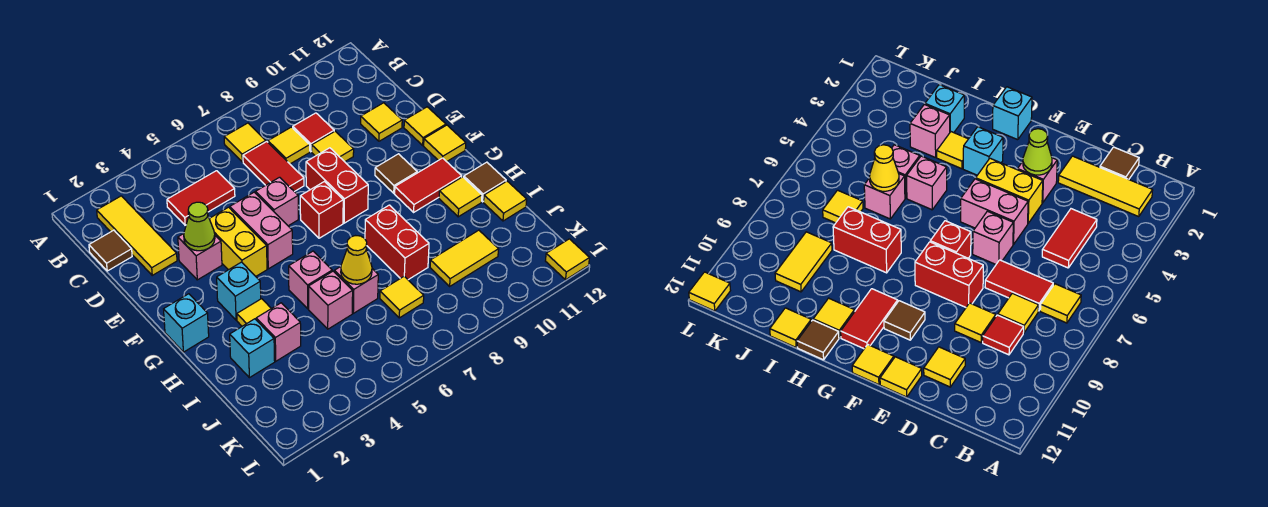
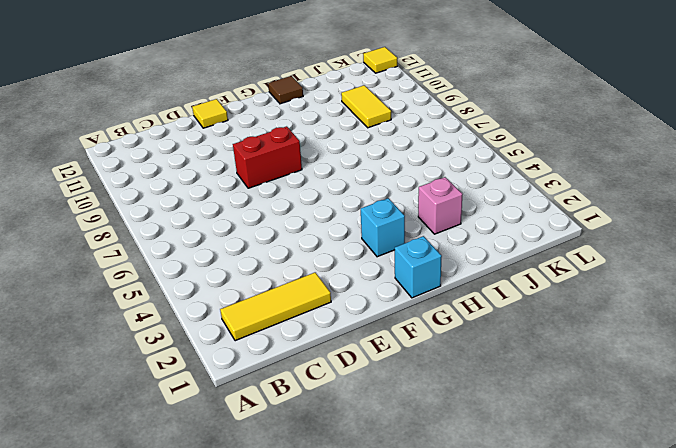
none -> yellow 1x1 tile [224,123,266,162]
none -> brown 1x1 tile [89,230,132,271]
none -> red 1x2 tile [167,171,235,225]
none -> red 1x2 tile [243,142,304,192]

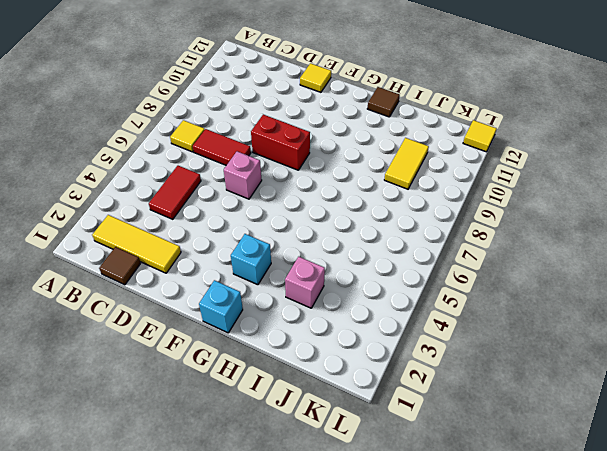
none -> yellow 1x1 tile [268,127,310,164]
none -> red 1x1 tile [293,113,334,152]
none -> yellow 1x1 tile [312,131,354,162]
none -> yellow 1x1 tile [361,103,402,141]

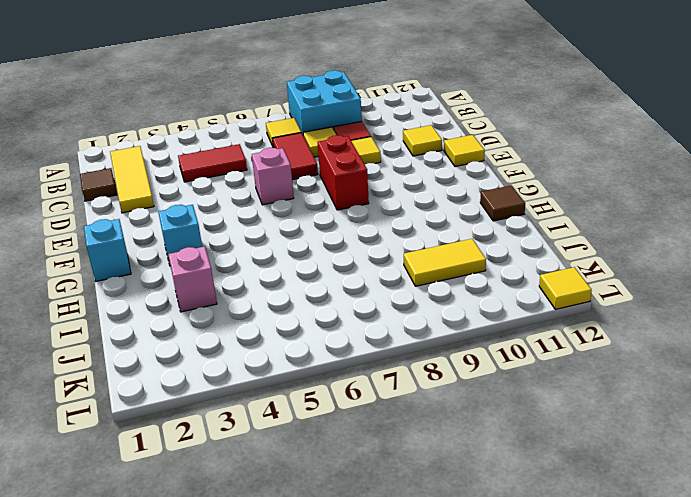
cyan 2x2 brick [287,70,362,134] -> none
none -> pink 1x1 brick [178,234,222,280]
none -> yellow 1x2 brick [209,207,267,276]
none -> pink 1x2 brick [230,192,293,269]
none -> red 1x1 brick [300,182,343,238]

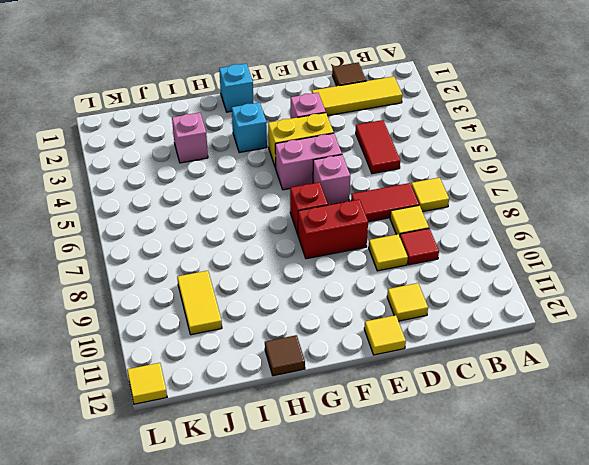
none -> brown 1x1 tile [375,154,417,193]
none -> yellow 1x1 tile [424,125,466,162]
none -> red 1x2 tile [395,158,462,212]
none -> yellow 1x1 tile [237,299,271,326]

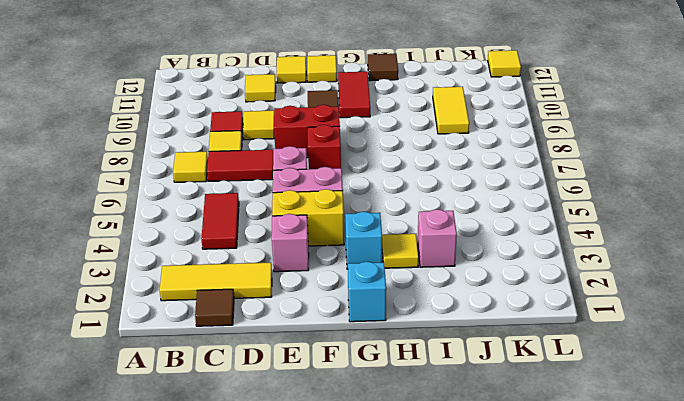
none -> pink 1x1 brick [289,251,332,309]
none -> red 1x2 brick [365,205,429,280]
none -> yellow 1x1 tile [439,177,482,217]
none -> cyan 1x1 brick [230,319,275,378]

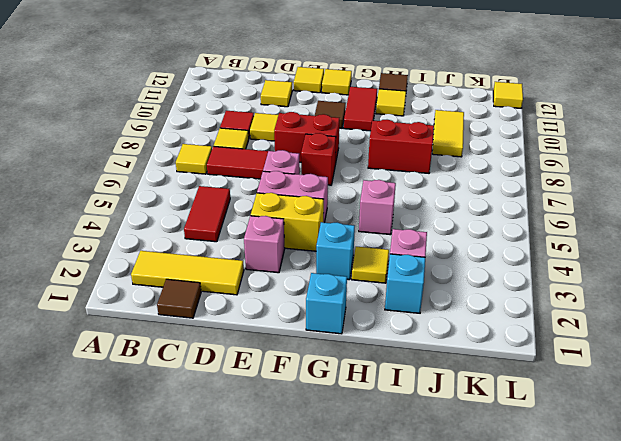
none -> pink 1x1 brick [309,271,353,329]
none -> pink 1x1 brick [334,267,378,313]
none -> yellow 1x1 tile [484,181,527,221]
none -> yellow 1x1 tile [380,276,424,318]

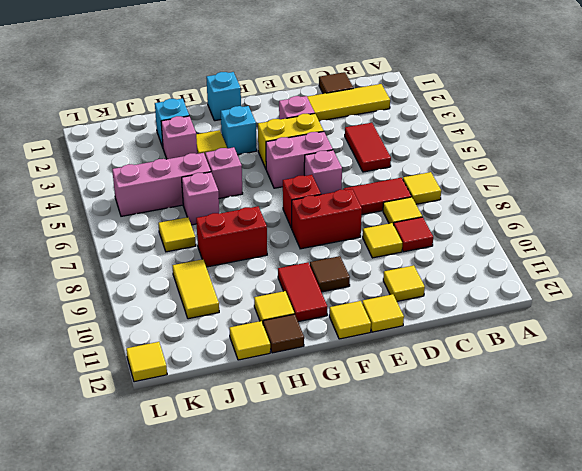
pink 1x3 brick [112,153,211,216] -> pink 1x1 brick [309,271,353,329]
none -> lime 1x1 cone [184,202,215,251]
none -> yellow 1x1 cone [341,236,372,284]

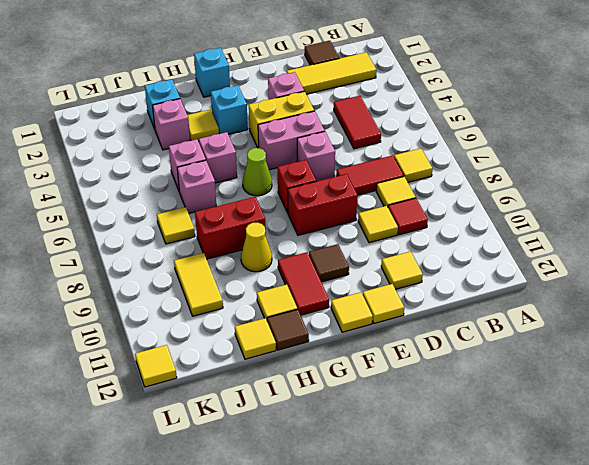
lime 1x1 cone [243,148,272,196] -> lime 1x1 cone moved to [184,202,215,251]
yellow 1x1 cone [241,223,272,272] -> yellow 1x1 cone moved to [341,236,372,284]

